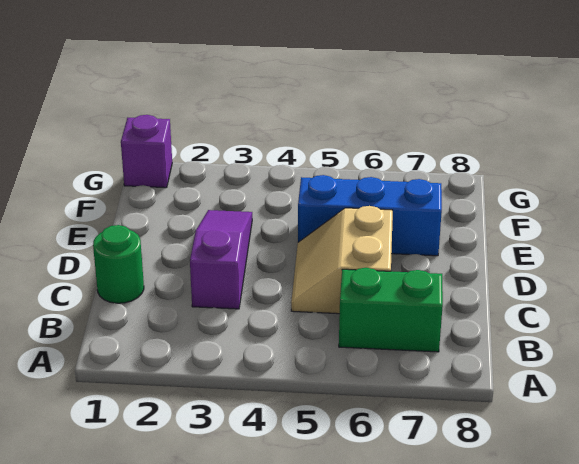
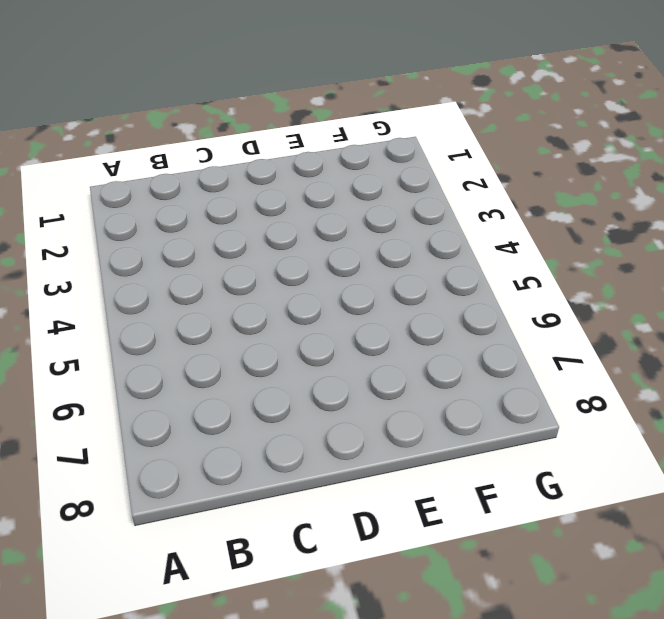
none -> green 1x2 brick [339,268,443,352]
none -> green 1x1 round brick [93,225,144,303]

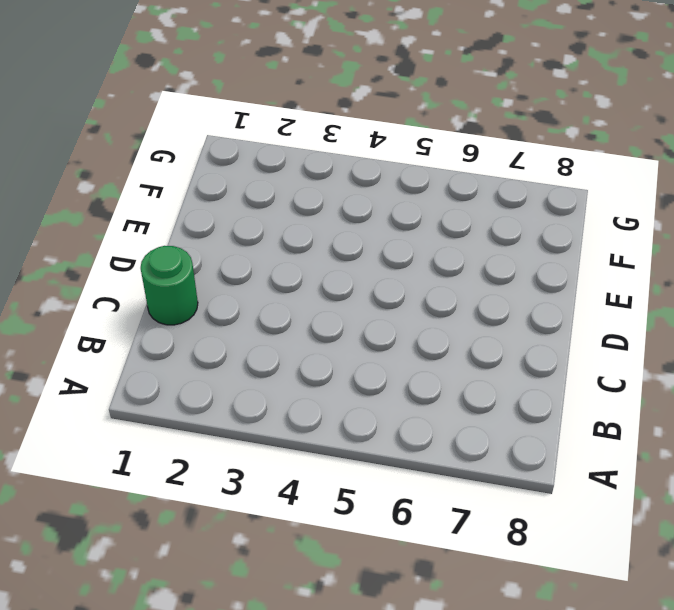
none -> green 1x2 brick [339,268,443,352]
none -> purple 1x3 slope [190,210,252,309]

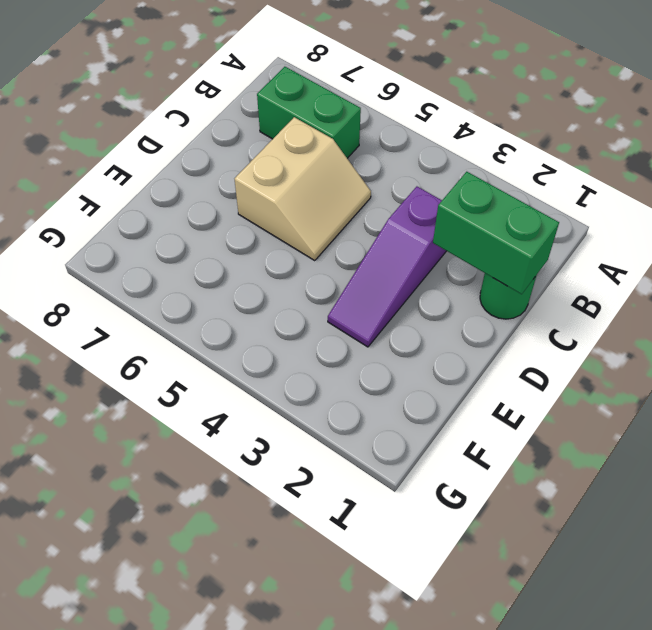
green 1x2 brick [433,172,559,294] -> none
none -> blue 1x3 brick [298,175,442,256]
none -> purple 1x1 brick [121,115,172,188]

